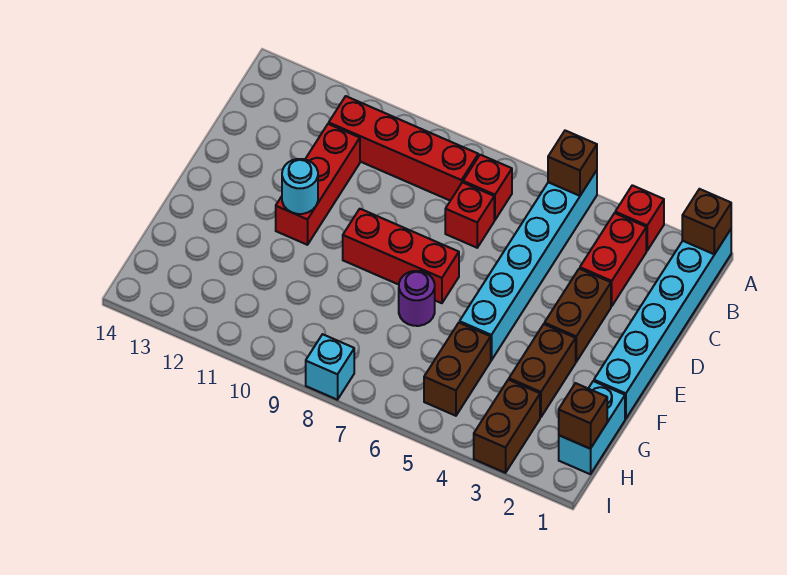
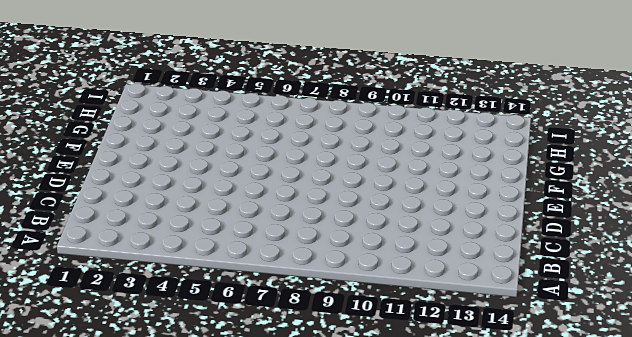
none -> cyan 1x6 brick [594,229,731,419]
none -> red 1x1 brick [615,185,664,251]
none -> cyan 1x6 brick [460,170,597,360]

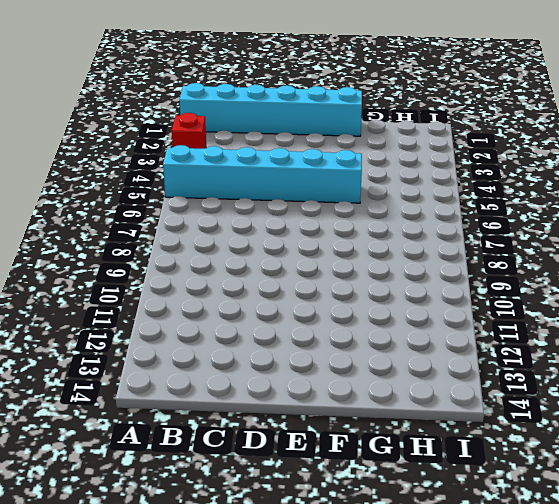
none -> red 1x2 brick [580,213,646,306]
none -> red 1x1 brick [463,155,512,220]
none -> red 1x4 brick [329,96,478,201]

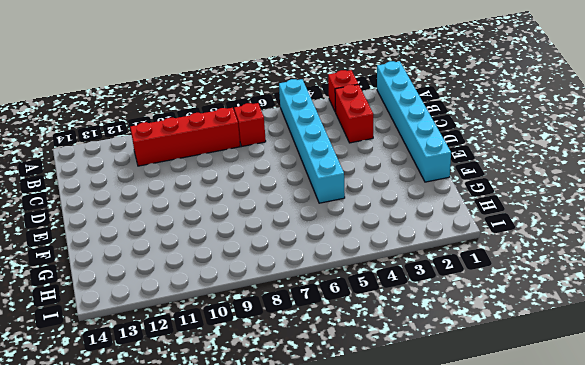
none -> red 1x1 brick [445,182,494,248]
none -> red 1x3 brick [276,124,360,245]
none -> brown 1x2 brick [544,269,611,362]

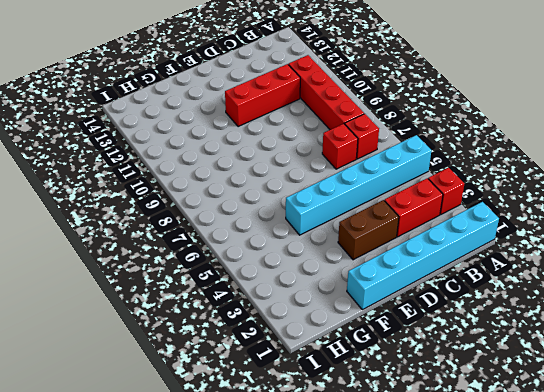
none -> red 1x3 brick [343,209,459,303]
none -> brown 1x2 brick [509,324,576,417]
none -> purple 1x1 round brick [399,271,435,326]

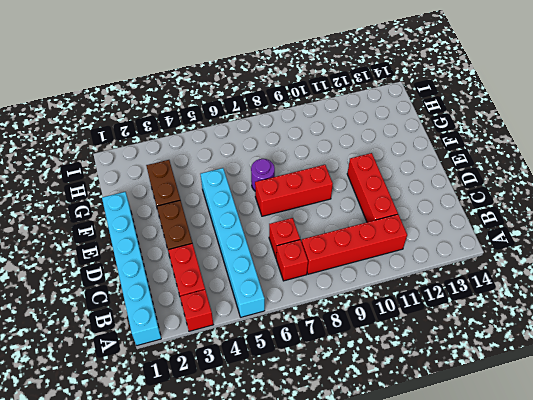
none -> cyan 1x2 brick [559,381,625,474]
none -> brown 1x2 brick [424,323,491,416]
none -> brown 1x2 brick [474,380,540,473]

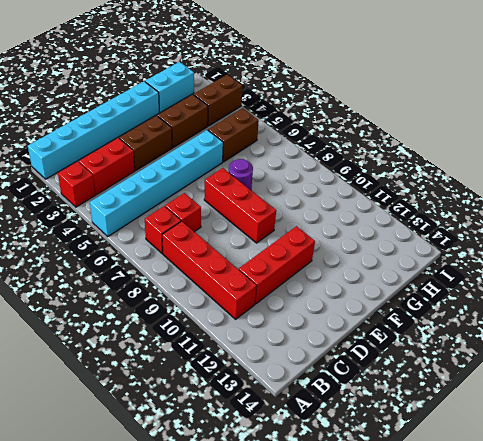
none -> cyan 1x1 brick [306,334,354,400]
none -> brown 1x1 brick [682,189,731,254]
none -> brown 1x1 brick [548,131,597,196]

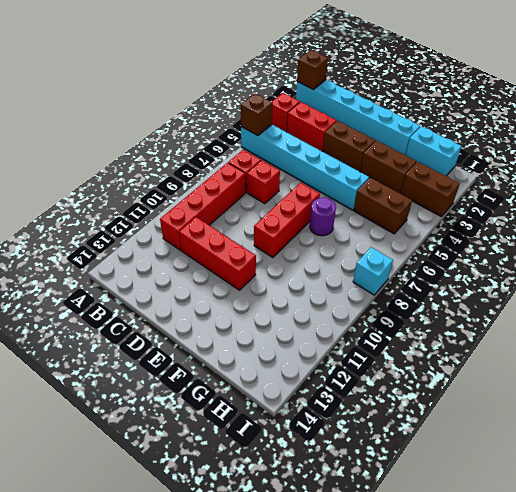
none -> cyan 1x1 round brick [282,159,318,214]
none -> brown 1x1 brick [559,383,607,449]

